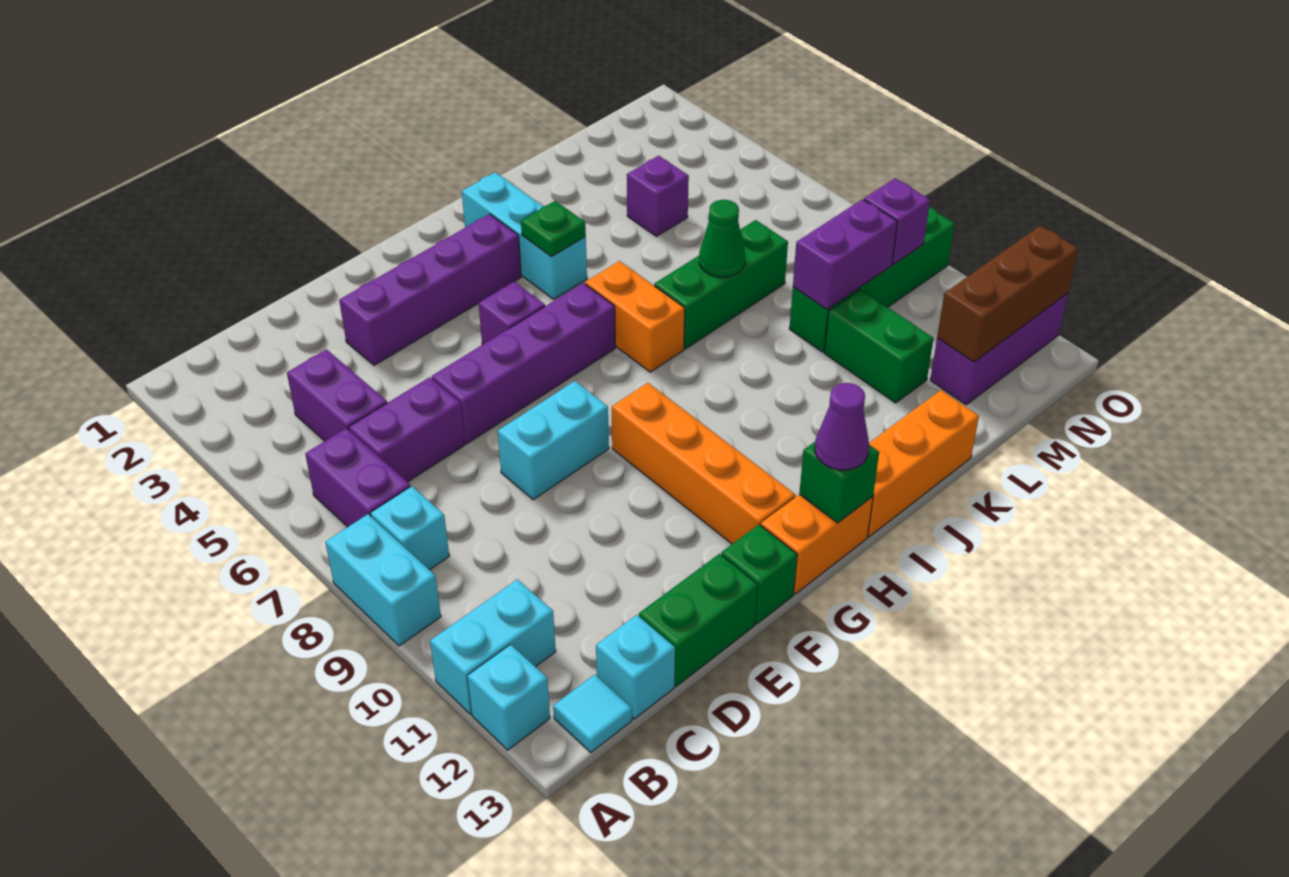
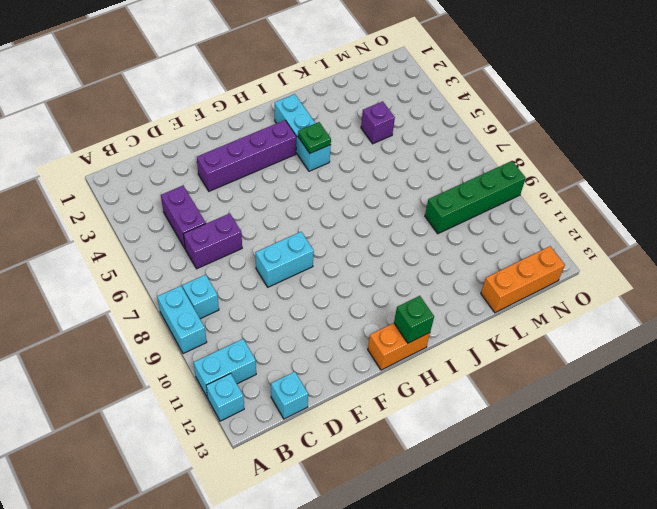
orange 1x3 brick [481,246,565,313] -> orange 1x3 brick moved to [868,390,979,537]
none -> purple 1x2 brick [305,428,410,527]
none -> cyan 1x1 tile [553,675,632,752]
none -> green 1x2 brick [639,554,758,686]
none -> purple 1x4 brick [432,283,615,444]

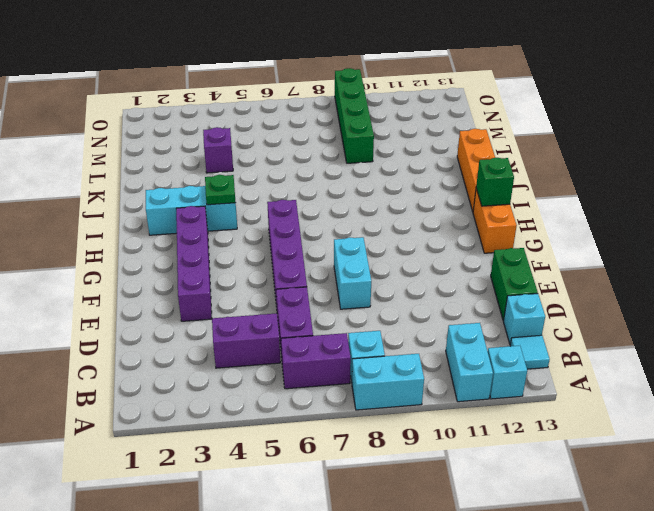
none -> green 1x1 brick [721,525,797,624]
none -> purple 1x1 brick [478,281,545,345]
none -> orange 1x4 brick [612,383,795,544]
none -> orange 1x2 brick [585,261,685,372]

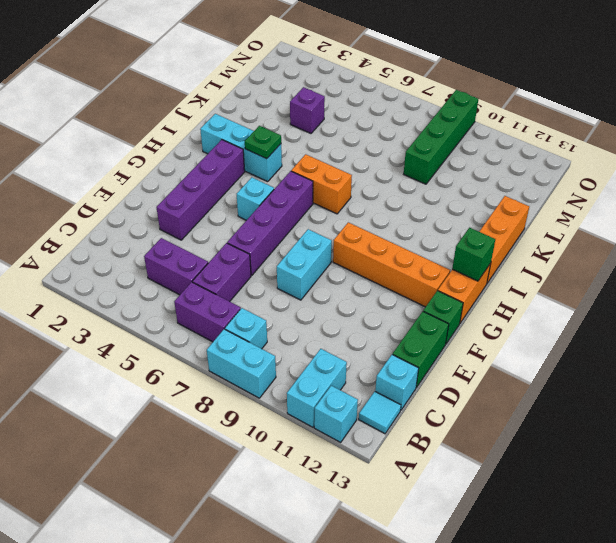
cyan 1x1 brick [237,177,274,220] -> purple 1x1 brick [478,281,545,345]
none -> green 1x3 brick [654,220,788,349]
none -> green 1x2 brick [824,290,934,403]
none -> purple 1x3 brick [930,293,1068,405]
none -> green 1x1 cone [699,200,745,277]

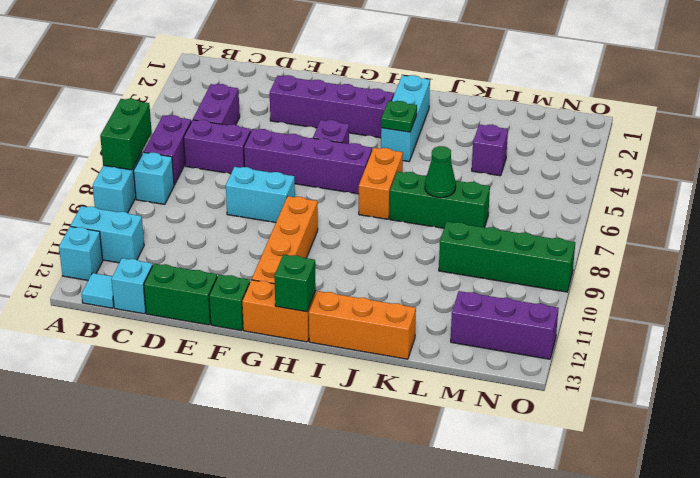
green 1x2 brick [100,99,152,170] -> green 1x2 brick moved to [824,290,934,403]
none -> purple 1x2 brick [793,199,897,309]
none -> brown 1x3 brick [937,226,1078,362]
none -> purple 1x1 brick [864,178,930,264]
none -> purple 1x1 cone [815,383,869,470]

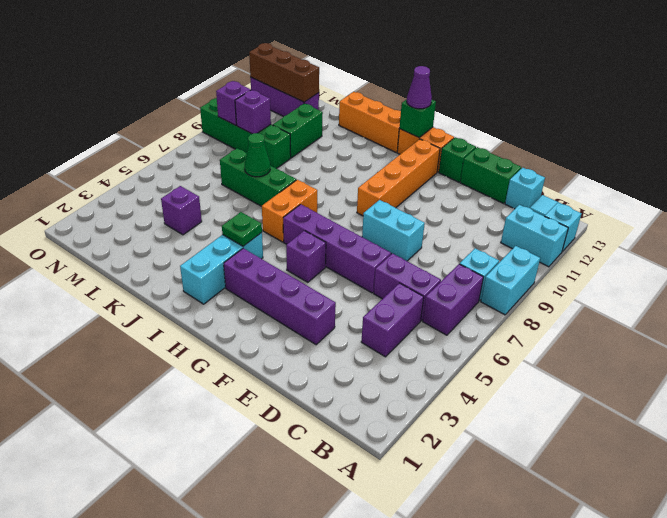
purple 1x1 brick [235,90,271,134] -> purple 1x2 brick [793,199,897,309]

